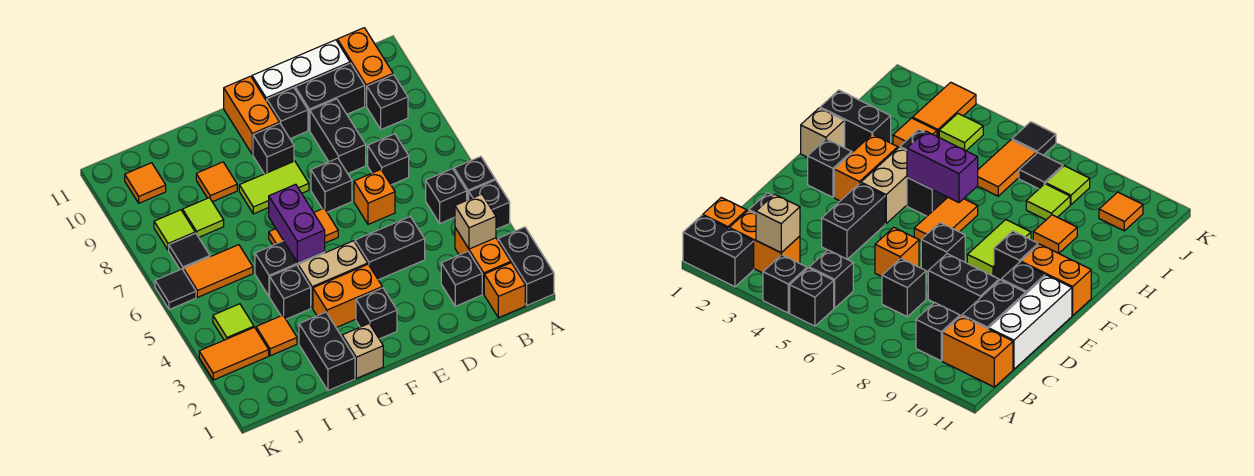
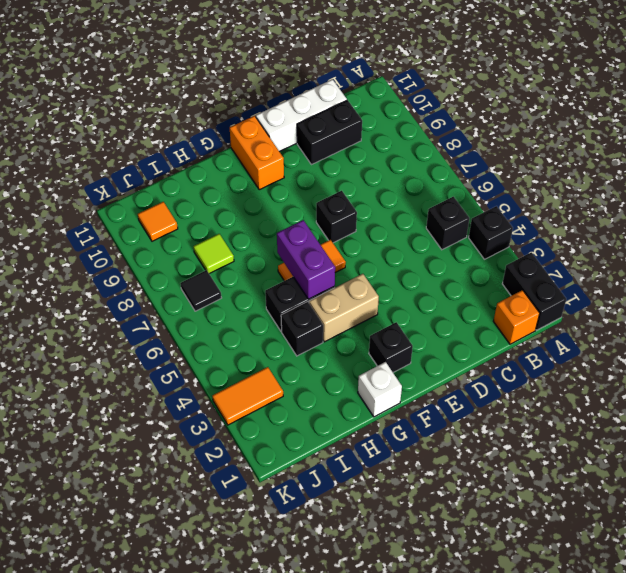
white 1x1 brick [358,362,402,417] -> tan 1x1 brick [342,324,383,378]
none -> black 1x1 brick [454,157,495,200]
none -> orange 1x2 brick [455,228,511,294]
none -> black 1x1 brick [367,75,408,129]
none -> orange 1x2 brick [337,28,393,106]

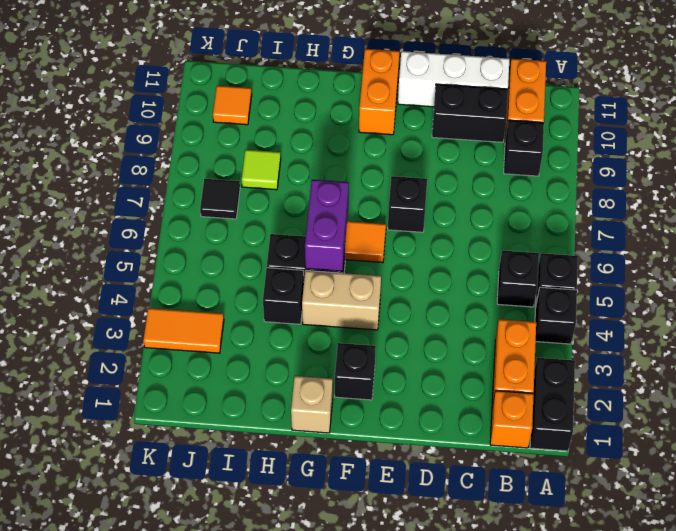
none -> black 1x1 brick [441,252,482,306]
none -> black 1x1 brick [368,134,409,185]
none -> black 1x2 brick [355,217,425,280]
none -> orange 1x1 brick [354,170,395,224]

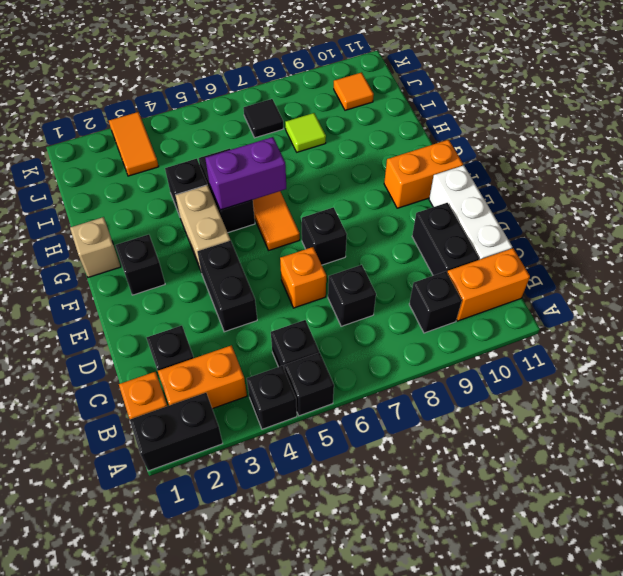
none -> black 1x2 brick [310,99,366,173]
none -> black 1x1 brick [267,88,308,139]
none -> orange 1x2 brick [313,265,382,328]
none -> lime 1x2 tile [239,161,309,214]

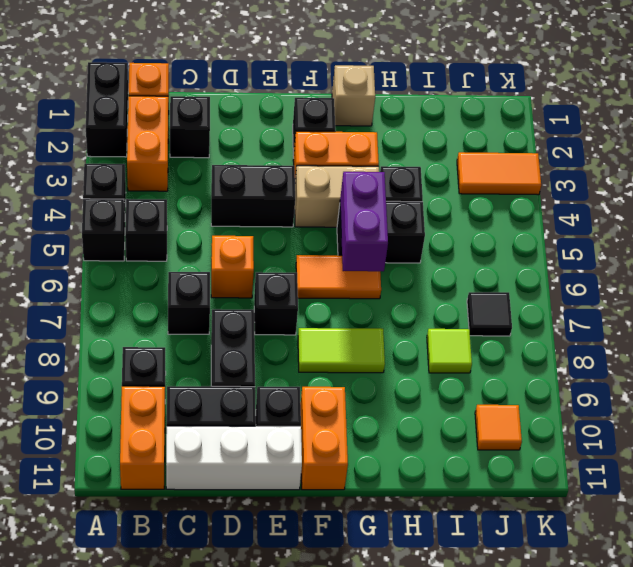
none -> black 1x1 brick [253,123,294,174]
none -> black 1x2 brick [299,312,355,391]
none -> orange 1x1 tile [196,162,237,202]
none -> orange 1x1 tile [256,315,297,356]

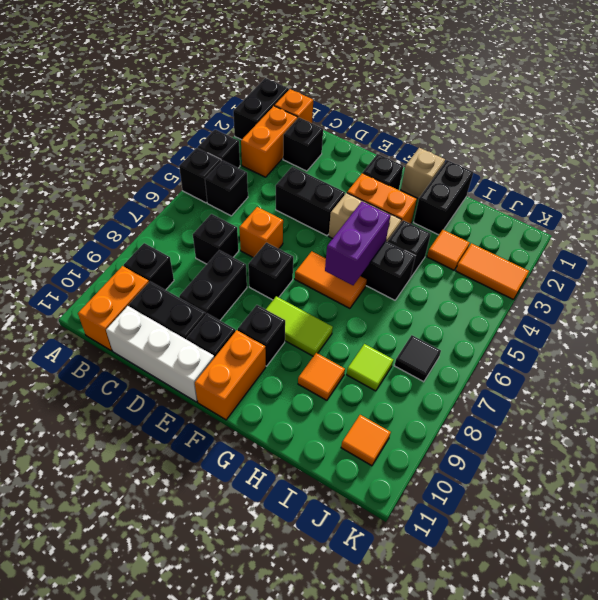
none -> orange 1x2 tile [184,245,253,297]
none -> lime 1x1 tile [213,304,254,340]
none -> lime 1x1 tile [154,210,195,250]
none -> black 1x1 tile [155,269,196,310]

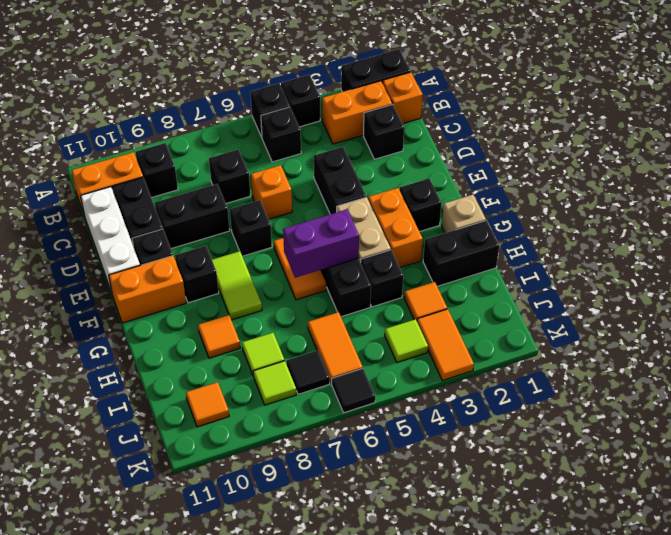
none -> tan 1x1 brick [455,194,496,249]

